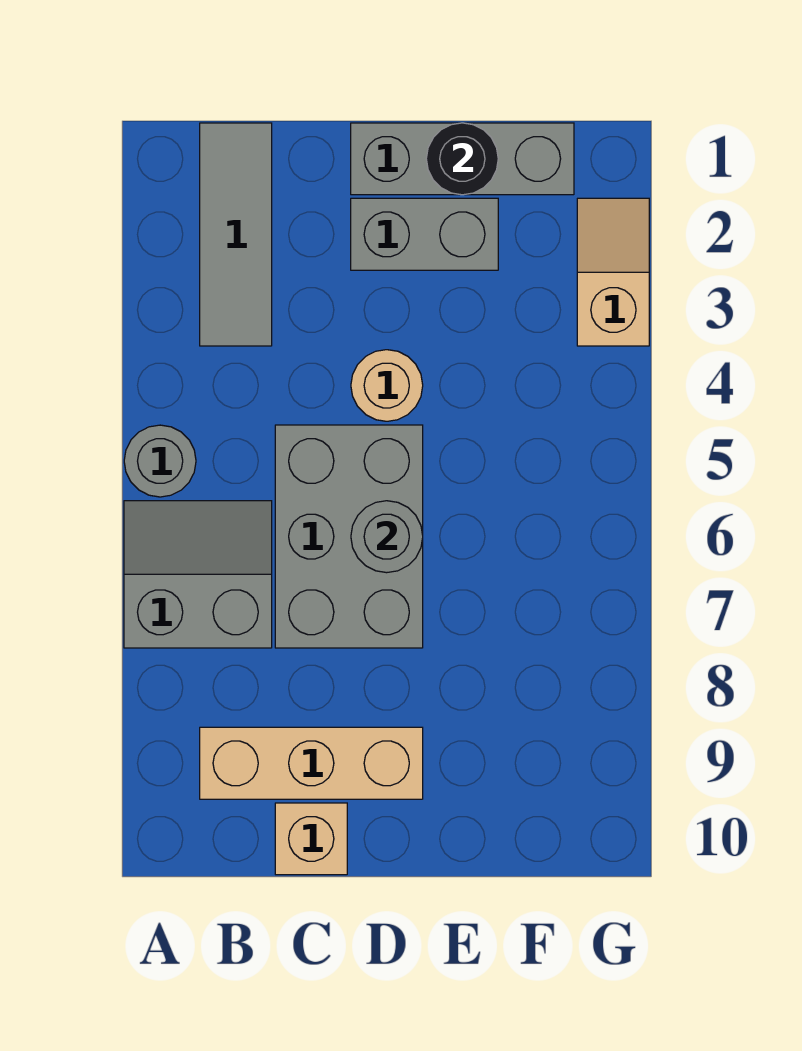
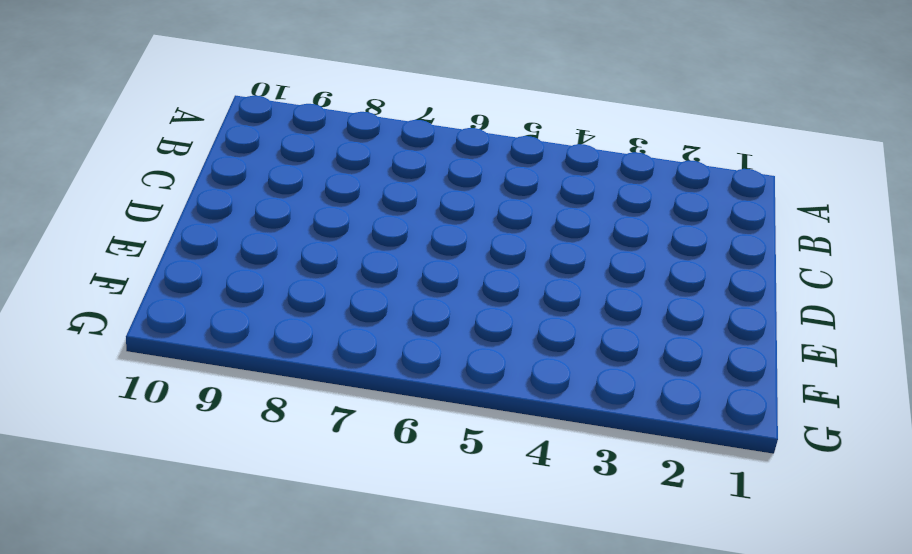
none -> grey 1x1 round brick [124,425,196,497]
none -> grey 2x2 slope [124,501,272,648]
none -> grey 1x3 tile [200,123,272,346]

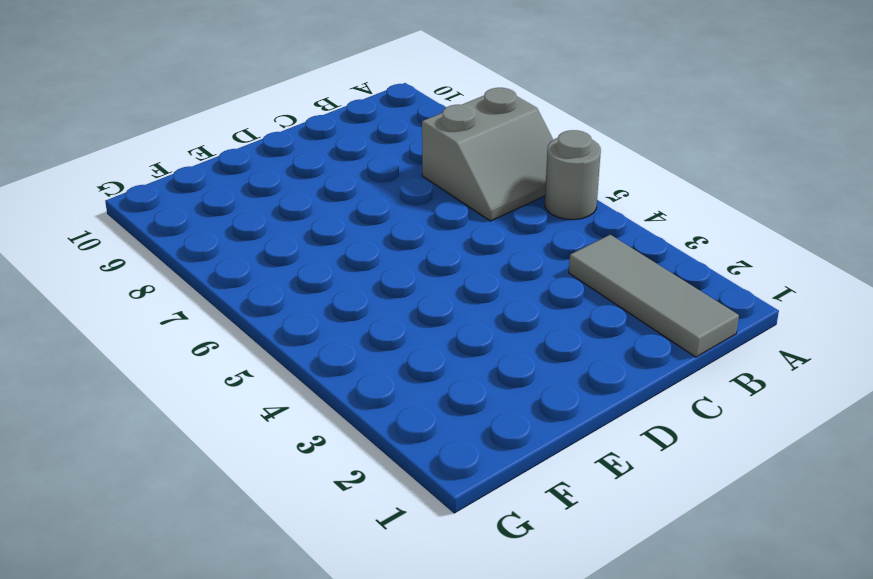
none -> tan 1x3 brick [200,727,423,799]
none -> grey 2x3 brick [275,425,423,648]
none -> tan 1x1 brick [275,803,347,875]

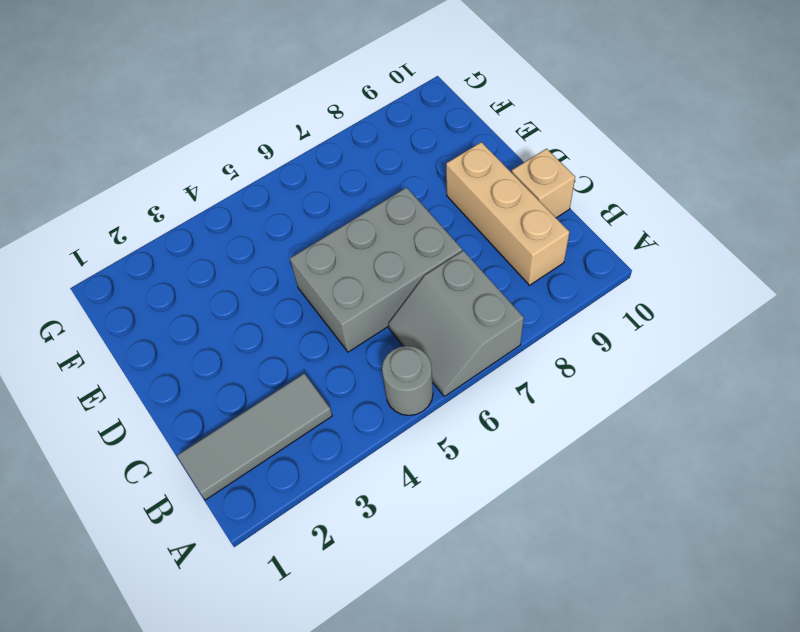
none -> grey 1x3 brick [351,123,574,195]
none -> grey 1x2 brick [351,198,498,270]
none -> tan 1x1 round brick [351,350,423,421]

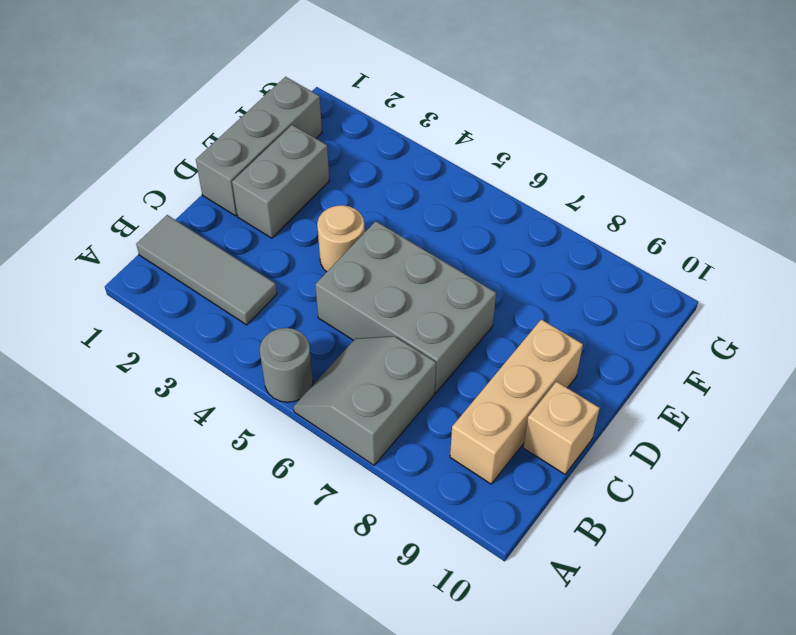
none -> tan 1x2 slope [577,198,649,346]
none -> grey 1x1 round brick [351,501,423,573]
none -> black 1x1 round brick [426,123,498,195]

